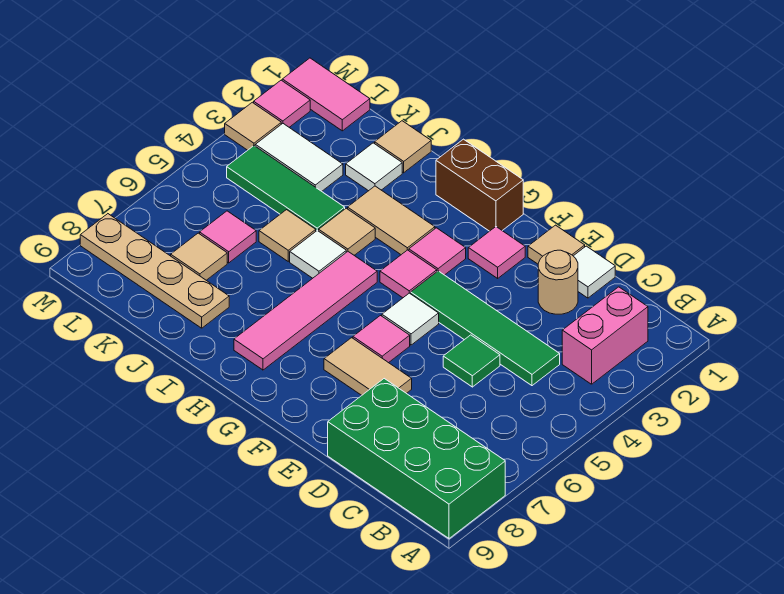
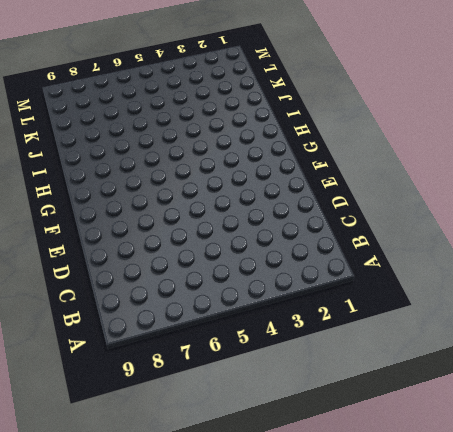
none -> green 2x4 brick [328,379,505,538]
none -> pink 1x2 brick [562,287,648,384]
none -> green 1x4 tile [411,271,560,386]

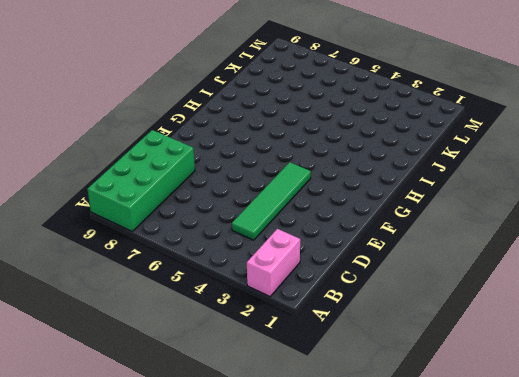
pink 1x2 brick [247,229,300,296] -> pink 1x2 brick turned to [562,287,648,384]
none -> white 1x1 tile [574,246,615,298]
none -> tan 1x1 round brick [538,250,578,314]
none -> green 1x1 tile [443,335,500,387]

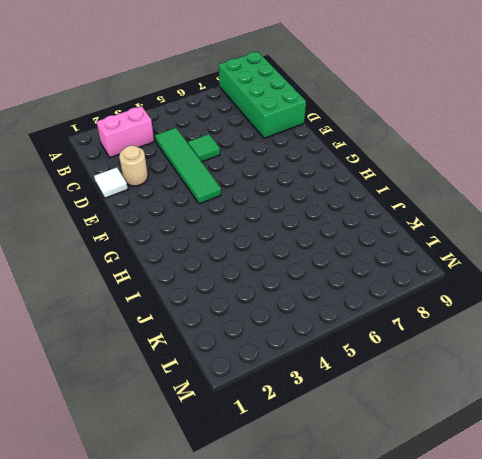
none -> tan 1x1 tile [528,225,585,264]
none -> tan 1x2 tile [324,338,412,395]
none -> pink 1x1 tile [468,227,525,278]

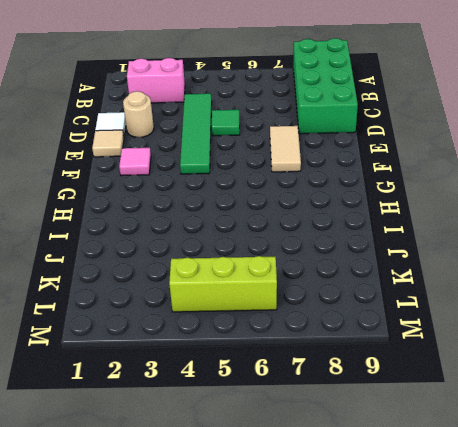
lime 1x3 brick [169,256,277,312] -> green 1x3 tile [227,146,345,231]
none -> white 1x1 tile [382,293,439,345]
none -> pink 1x1 tile [353,316,410,363]
none -> brown 1x2 brick [436,139,523,231]

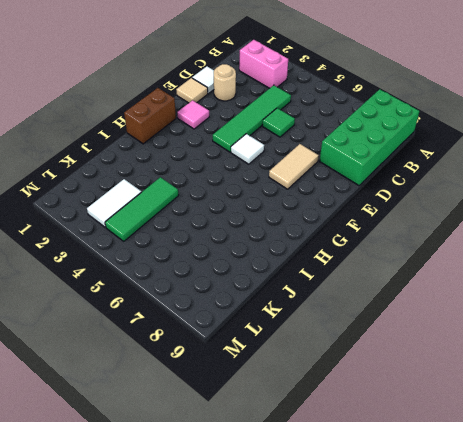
none -> pink 1x1 tile [353,316,410,363]
none -> pink 1x1 tile [409,228,466,275]
none -> pink 1x1 tile [380,250,437,298]

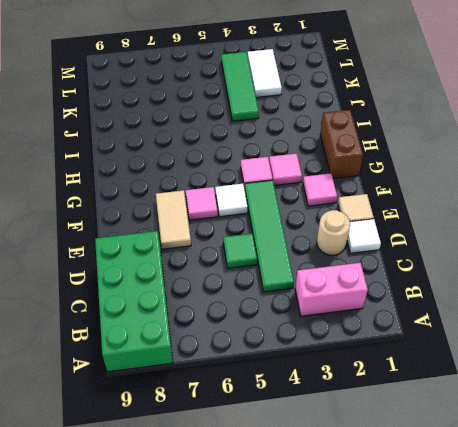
none -> tan 1x2 tile [348,186,435,255]
none -> pink 1x4 tile [234,252,377,370]
none -> tan 1x1 tile [319,208,375,255]

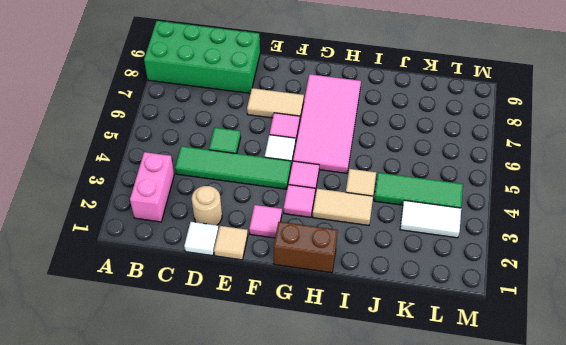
pink 2x4 tile [293,74,361,173] -> pink 1x4 tile [234,252,377,370]
none -> white 1x1 tile [290,231,346,278]
none -> tan 1x1 tile [375,121,431,173]
none -> white 1x1 tile [346,143,402,191]

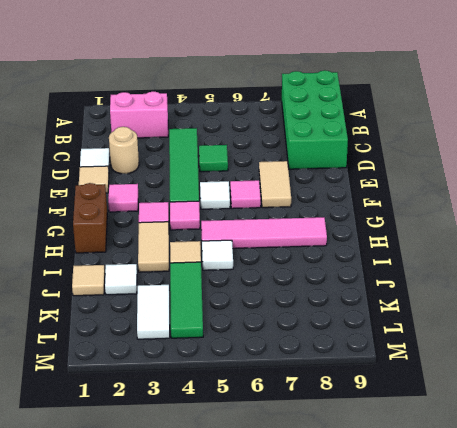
none -> tan 1x1 tile [259,210,316,261]
none -> tan 1x4 plate [80,214,229,328]
none -> pink 1x1 tile [200,211,256,263]

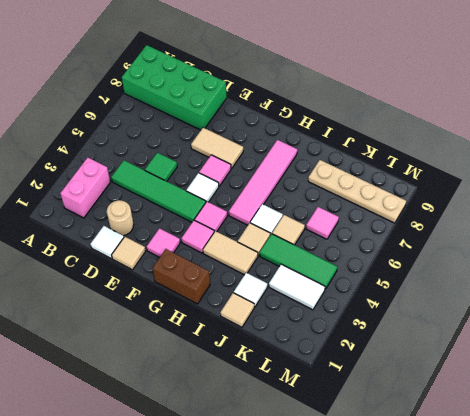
none -> tan 1x1 tile [171,233,227,280]
none -> pink 1x2 tile [282,58,370,131]
none -> pink 1x1 tile [254,80,310,127]

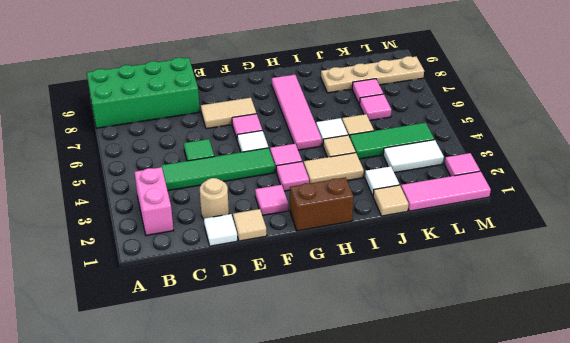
pink 1x3 tile [401,171,491,211] -> pink 1x2 tile [282,58,370,131]
pink 1x1 tile [352,79,383,104] -> tan 1x1 tile [171,233,227,280]
none -> tan 1x1 tile [225,102,281,150]

